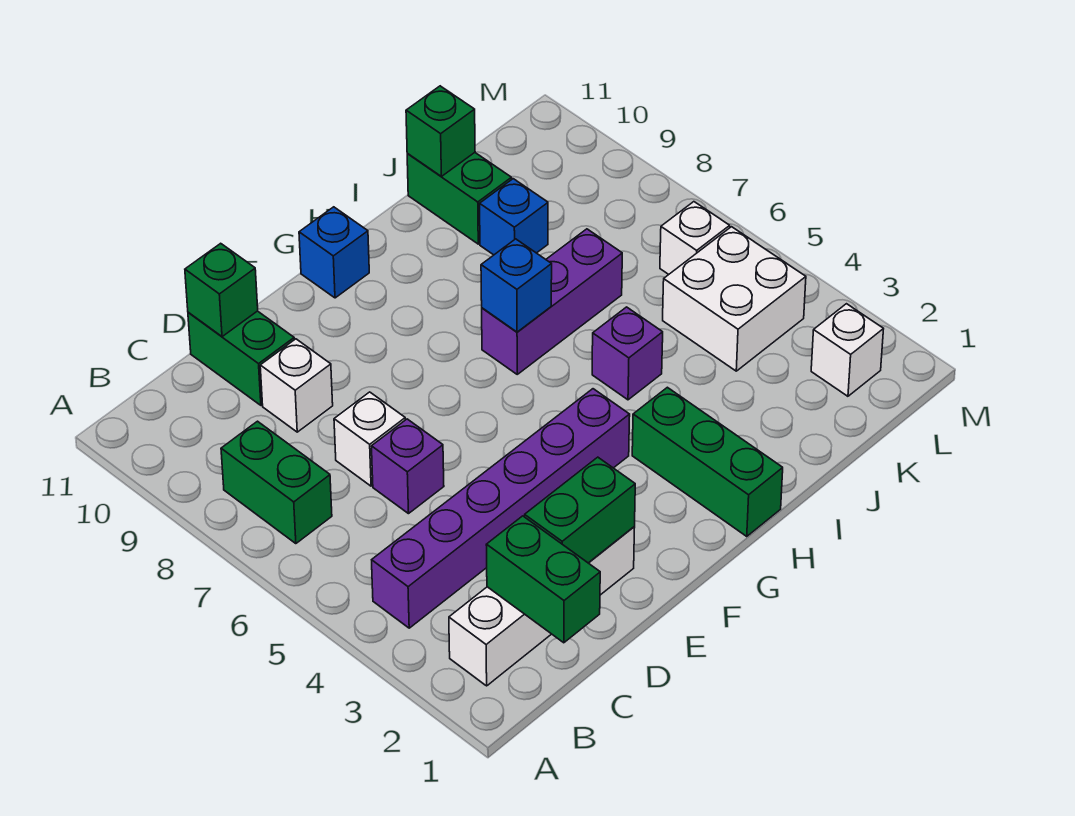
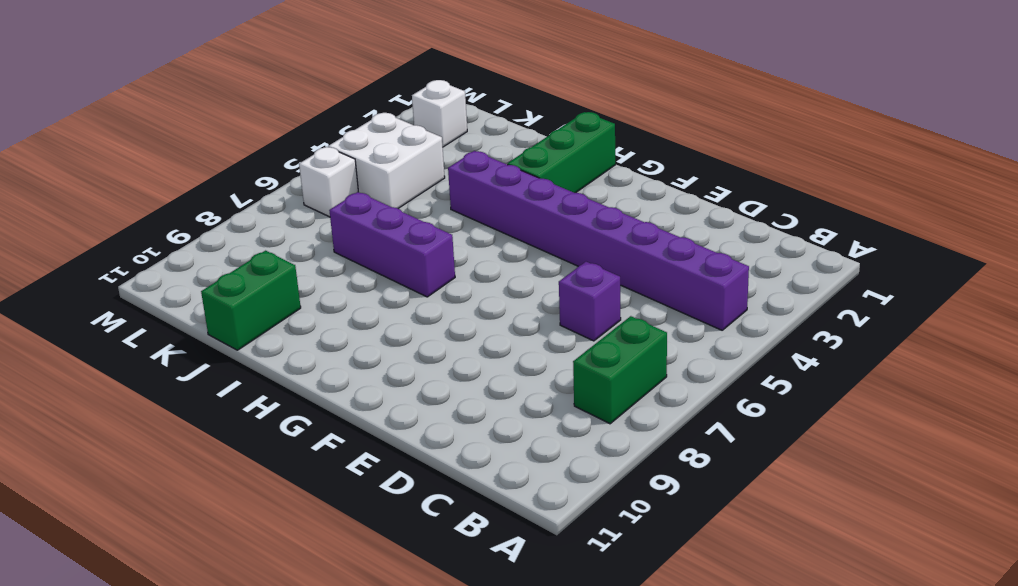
purple 1x8 brick [448,151,749,330] -> purple 1x6 brick [372,389,630,628]
none -> white 1x4 brick [449,527,635,686]
none -> white 1x1 brick [334,392,405,486]
none -> white 1x1 brick [260,339,333,432]

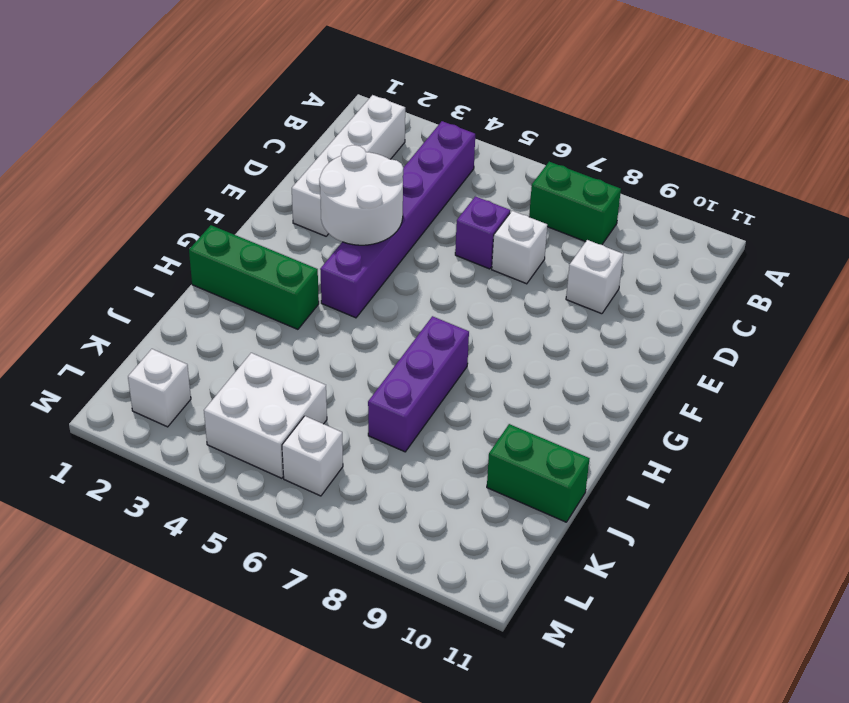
white 2x2 round brick [319,145,403,245] -> none
none -> green 1x2 brick [188,311,294,405]
none -> blue 1x1 brick [299,207,369,298]
none -> purple 1x1 brick [592,307,663,400]

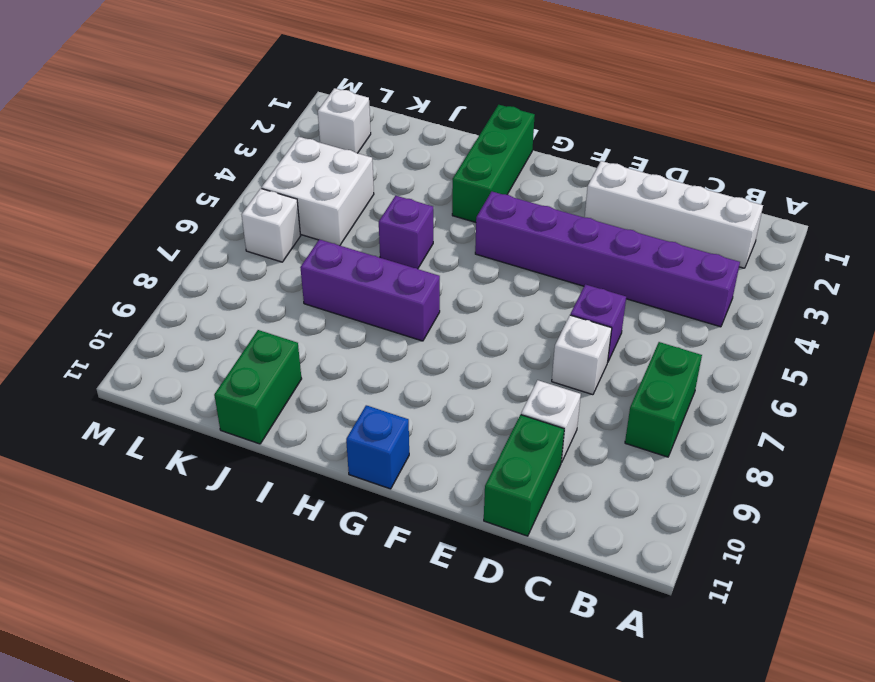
none -> blue 1x1 brick [480,179,548,255]
none -> green 1x2 brick [486,516,600,643]
none -> green 1x2 brick [525,457,635,563]

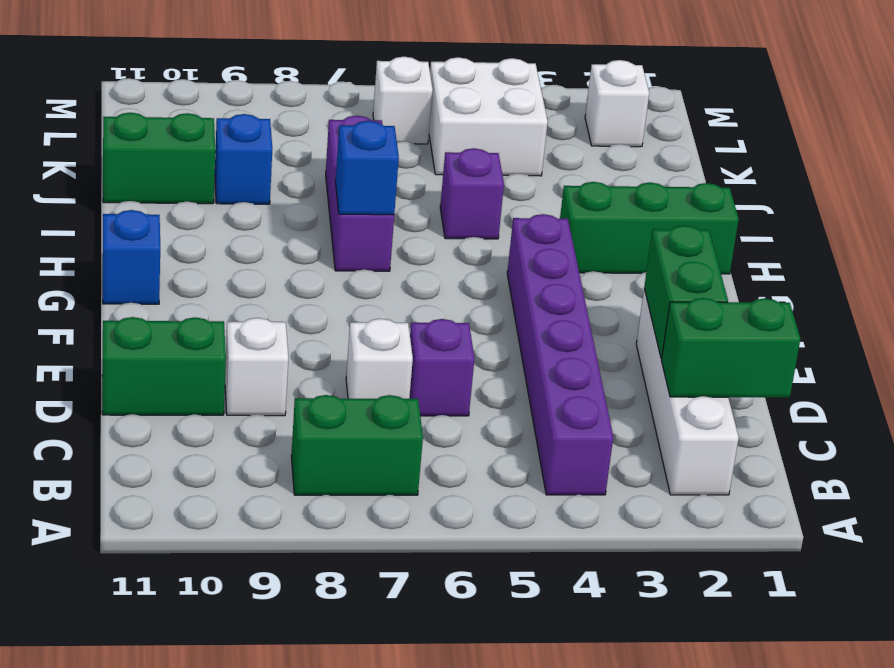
none -> green 1x1 brick [185,243,258,337]
none -> green 1x1 brick [406,86,475,176]

